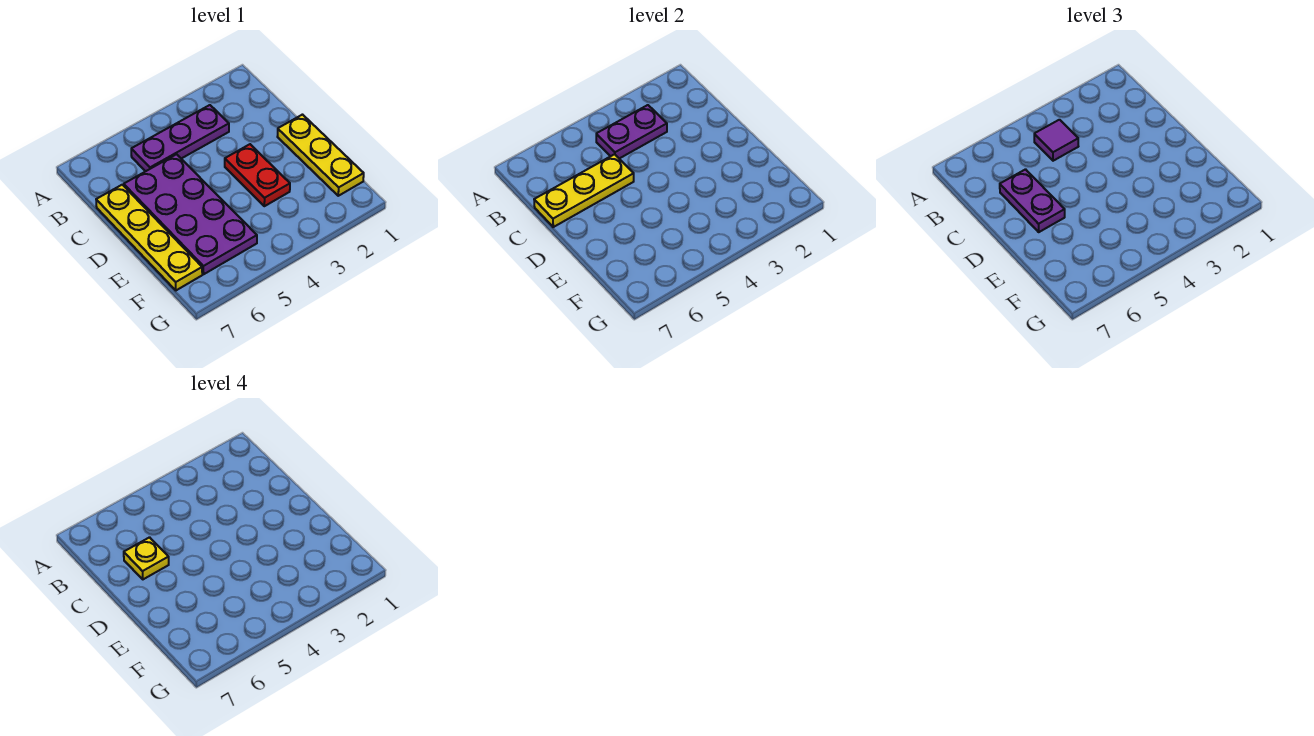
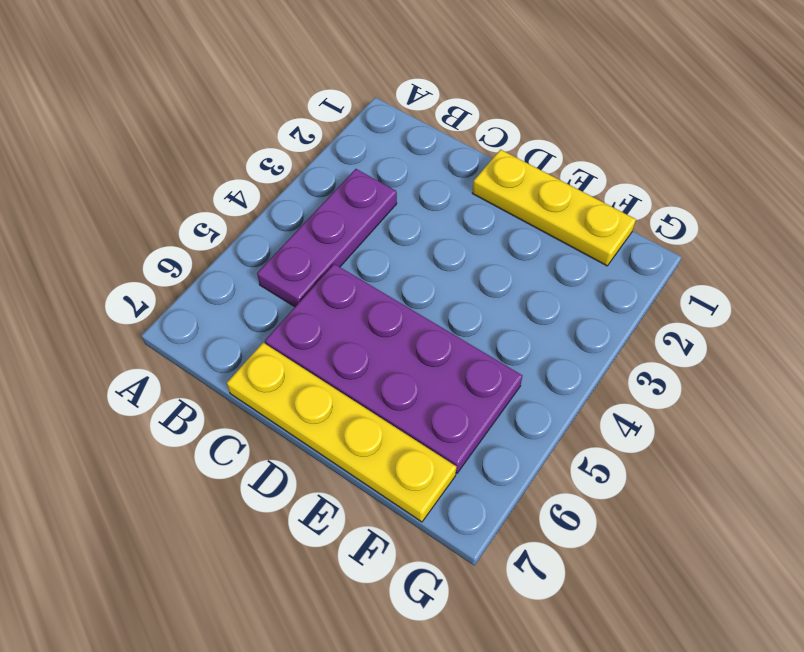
none -> red 1x2 plate [225,144,290,206]
none -> purple 1x2 plate [596,105,667,159]

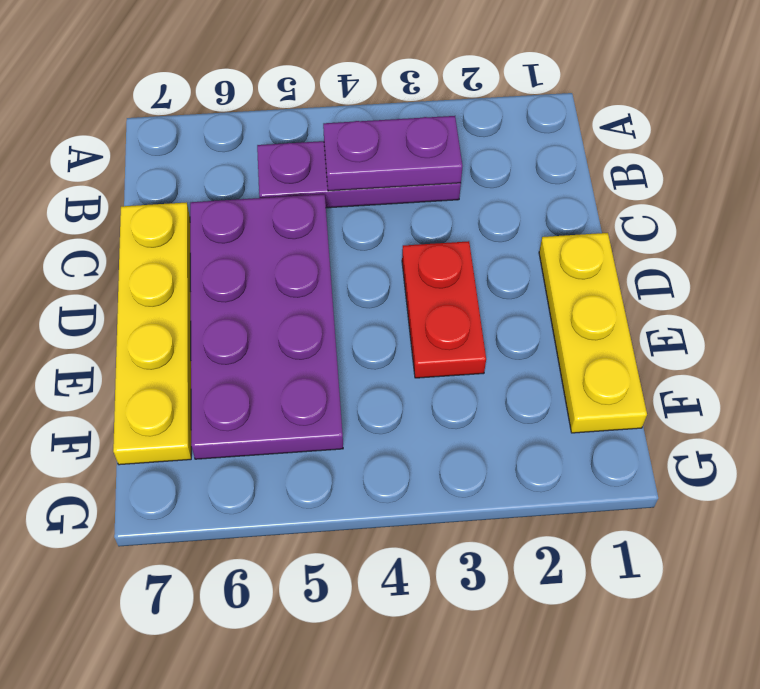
none -> yellow 1x3 plate [534,154,634,227]
none -> purple 1x1 tile [1034,120,1078,161]

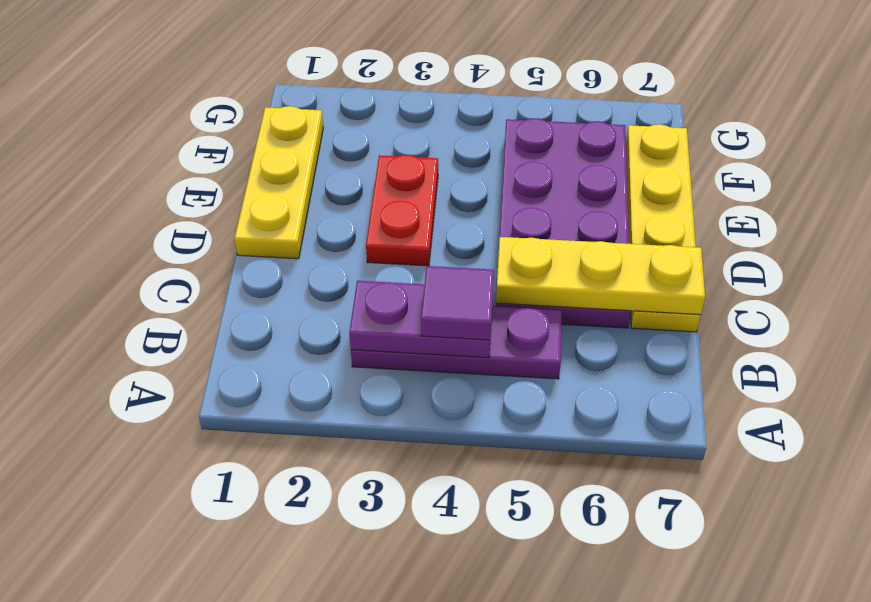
none -> purple 1x2 plate [1000,169,1065,232]
none -> yellow 1x1 plate [124,537,169,579]

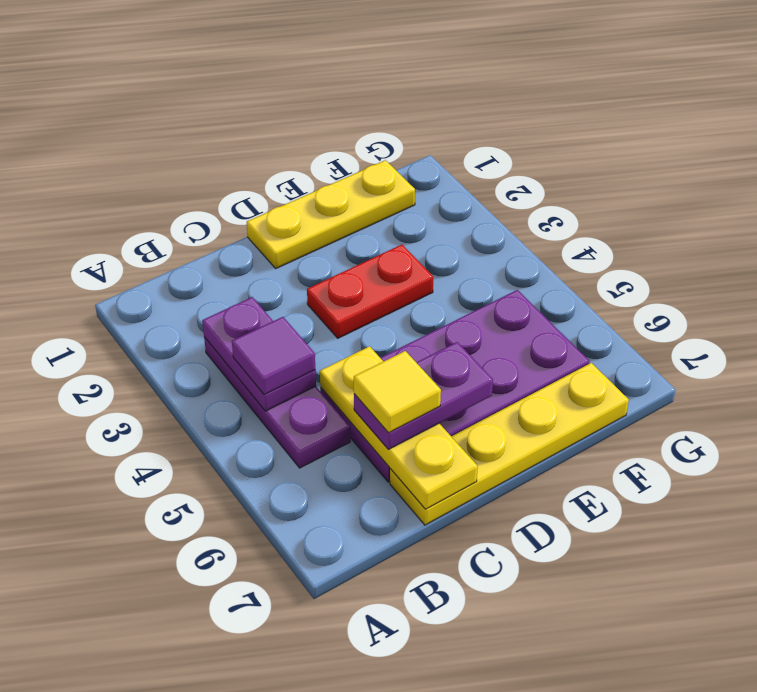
yellow 1x1 tile [354,351,441,433] -> yellow 1x1 plate [124,537,169,579]

